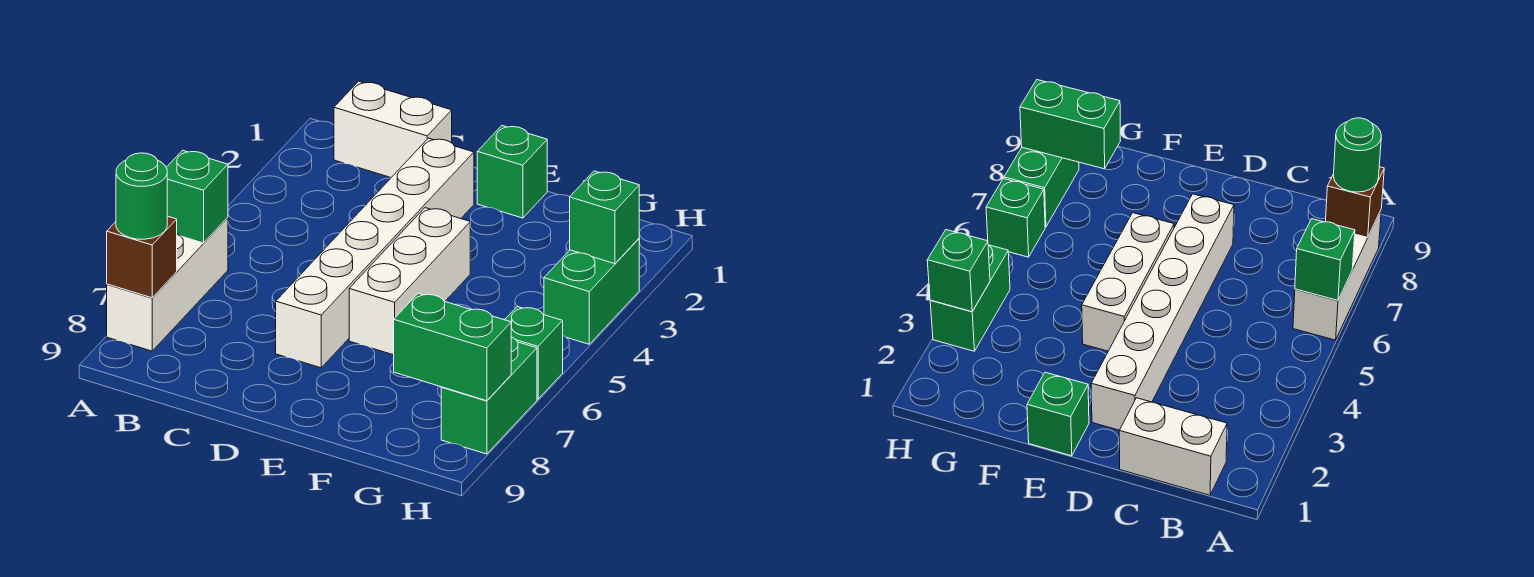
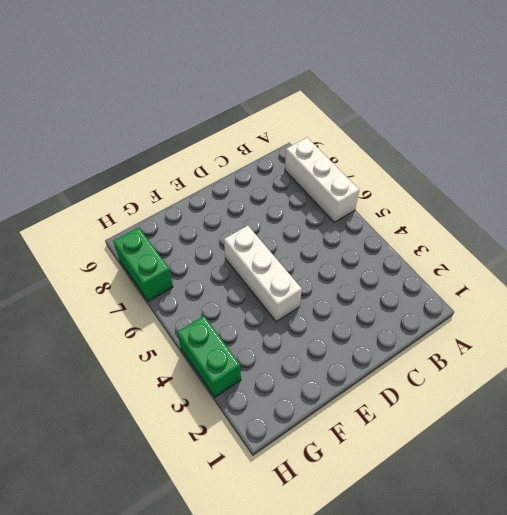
none -> white 1x2 brick [334,81,452,177]
none -> white 1x6 brick [276,138,474,368]
none -> green 1x1 brick [477,126,547,218]

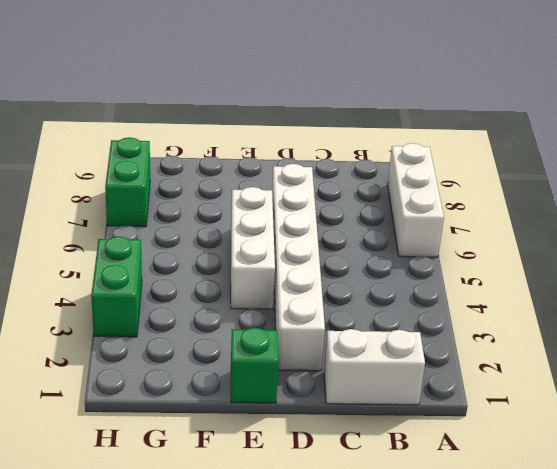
none -> green 1x1 brick [505,307,563,399]
none -> green 1x1 brick [166,150,228,243]
none -> brown 1x1 brick [107,216,177,298]

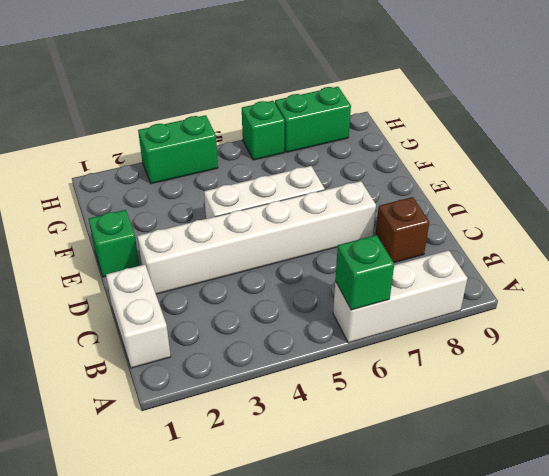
brown 1x1 brick [376,197,429,263] -> brown 1x1 brick moved to [107,216,177,298]
none -> green 1x2 brick [394,293,511,401]
none -> green 1x1 brick [570,171,639,264]
none -> green 1x1 round brick [116,153,167,239]

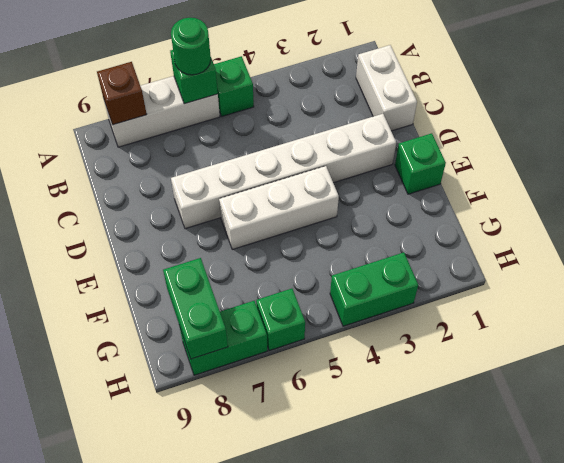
green 1x1 brick [214,56,254,116] -> green 1x1 brick moved to [570,171,639,264]
green 1x1 round brick [171,18,211,75] -> green 1x1 round brick moved to [116,153,167,239]

